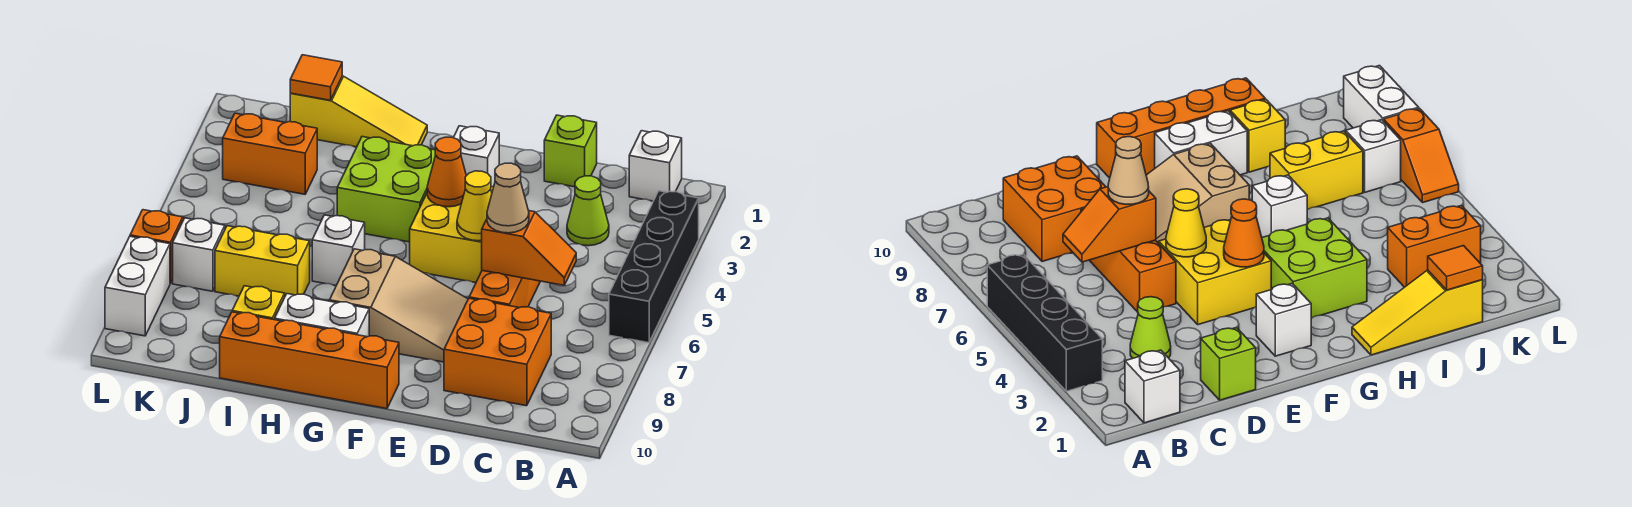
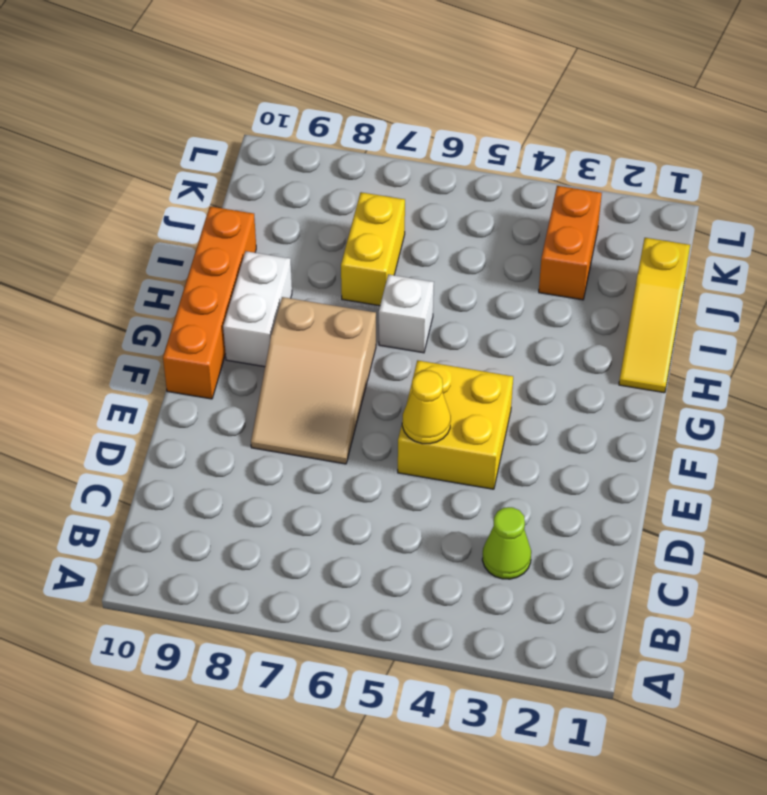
none -> black 1x4 brick [609,191,699,343]
none -> white 1x1 brick [629,131,682,201]
none -> orange 2x2 brick [444,298,551,406]

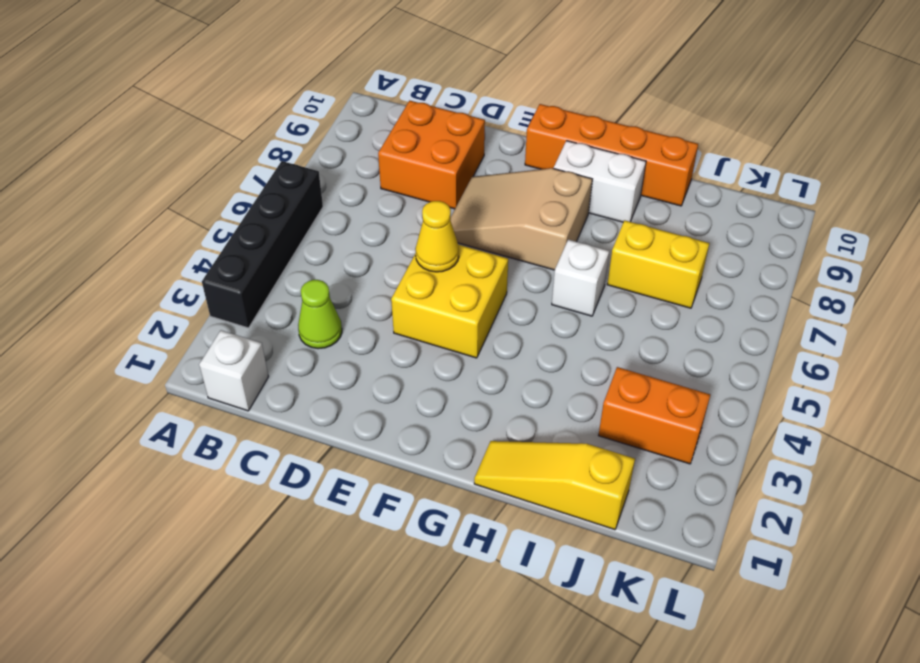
none -> lime 1x1 brick [544,115,597,187]
none -> orange 1x3 brick [469,271,540,308]
none -> white 1x1 brick [453,126,499,187]

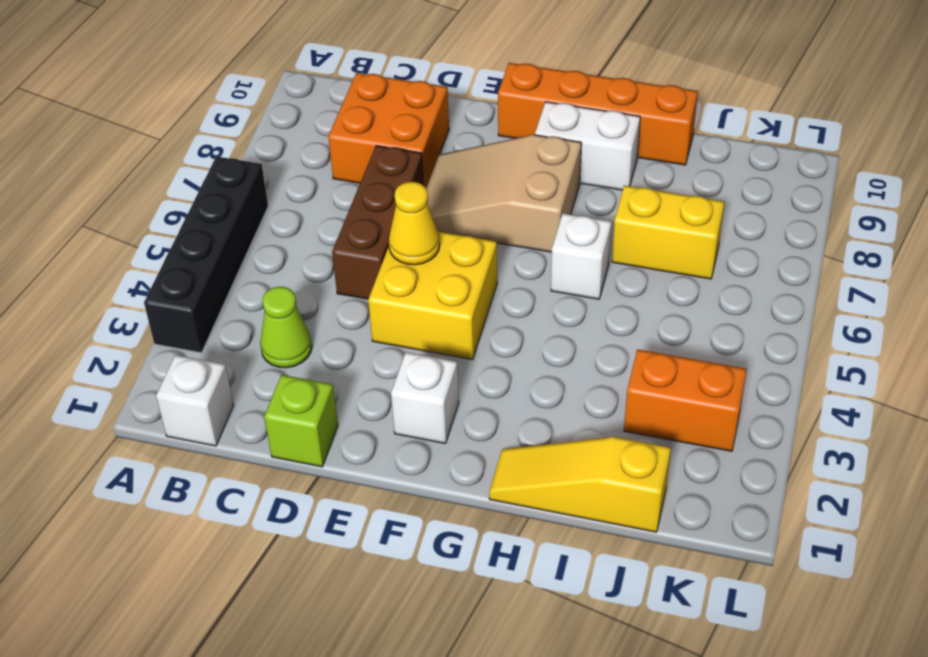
brown 1x3 brick [332,146,424,299] -> orange 1x3 brick [469,271,540,308]
none -> lime 2x2 brick [337,137,435,242]
none -> yellow 1x1 brick [232,286,285,320]
none -> white 1x1 brick [173,218,225,291]

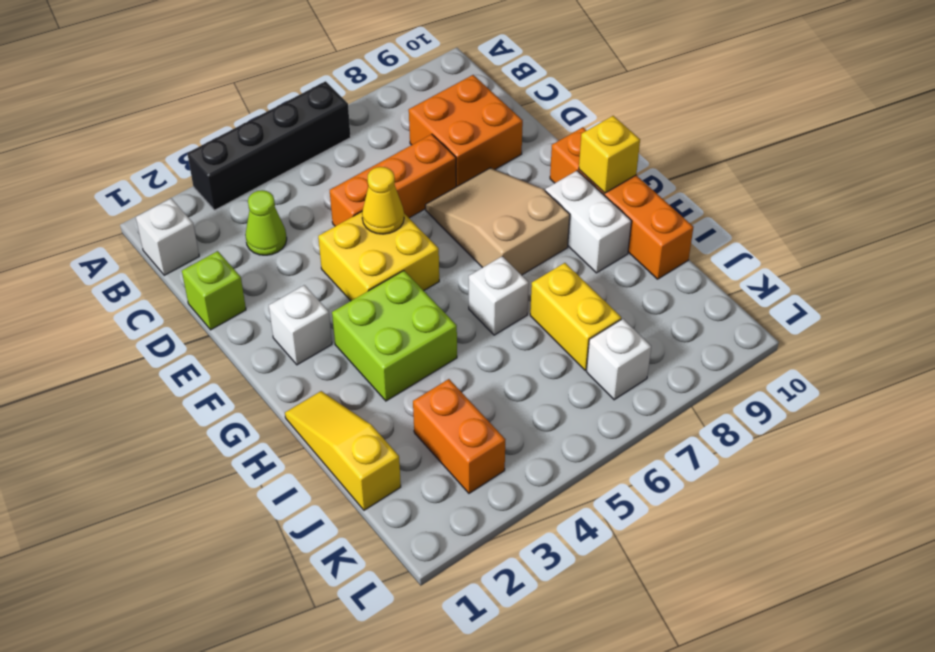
yellow 1x1 brick [579,116,640,193] -> yellow 1x1 brick moved to [232,286,285,320]
none -> orange 1x2 slope [130,210,184,283]
none -> white 1x2 brick [105,236,170,336]
none -> orange 1x2 slope [482,211,576,285]

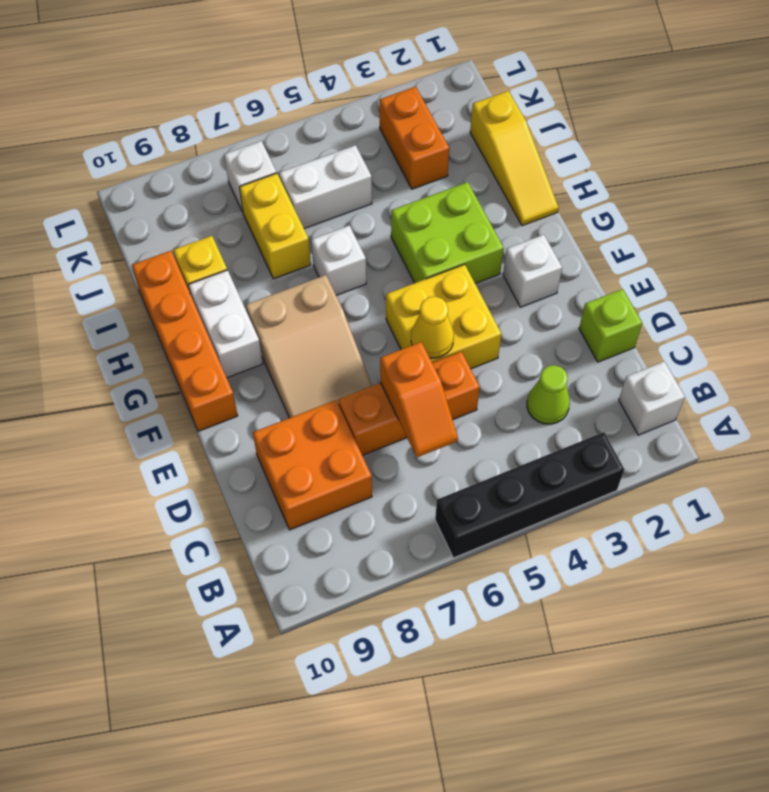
white 1x2 brick [279,145,372,229] -> white 1x2 brick moved to [105,236,170,336]
none -> orange 1x2 slope [130,210,184,283]
none -> orange 1x1 cone [427,137,466,207]
none -> orange 1x1 tile [290,55,342,100]

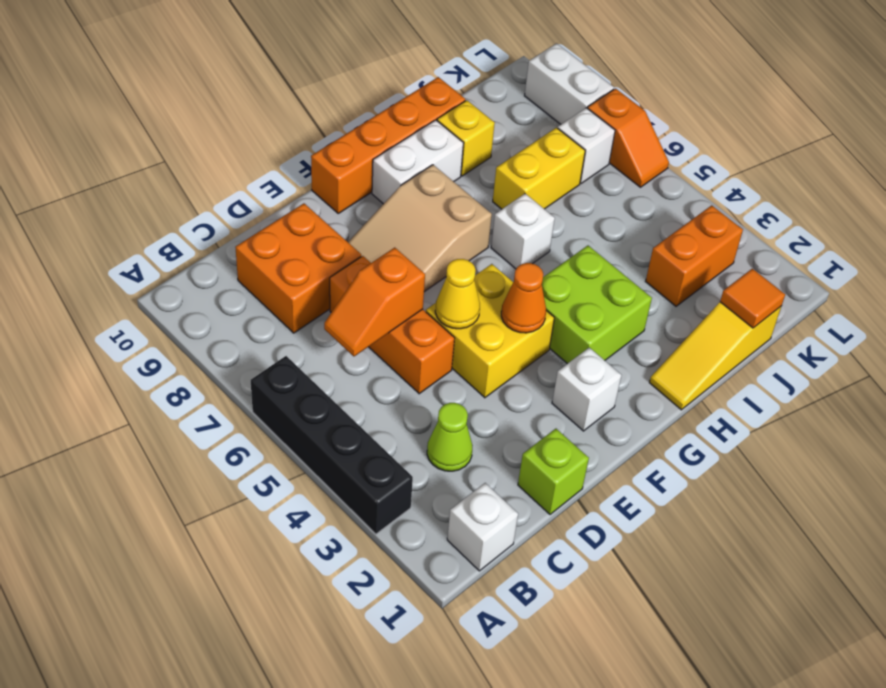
none -> tan 1x1 cone [487,163,529,233]

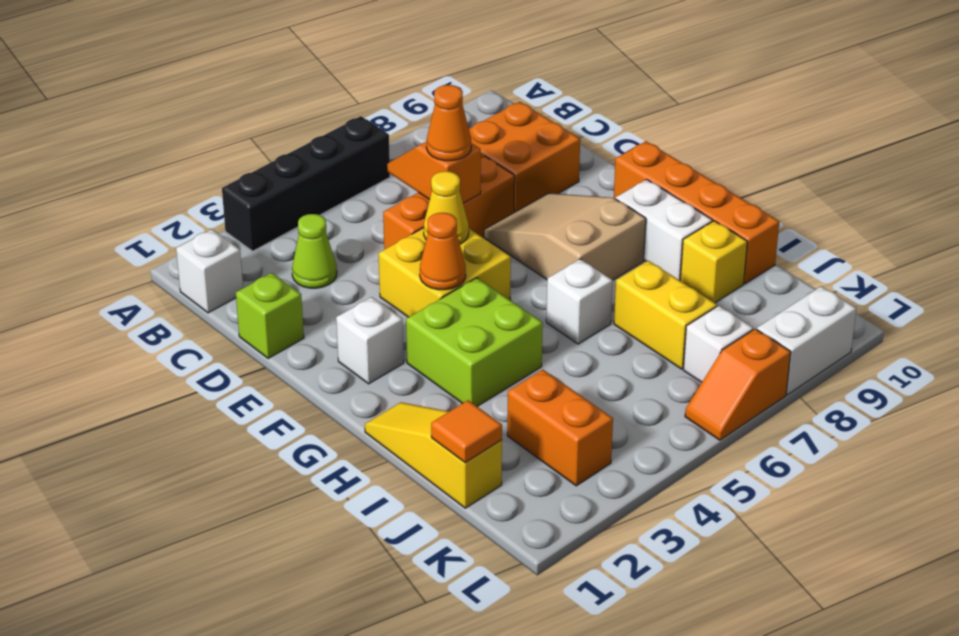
orange 1x1 cone [427,85,471,161] -> tan 1x1 cone [487,163,529,233]

